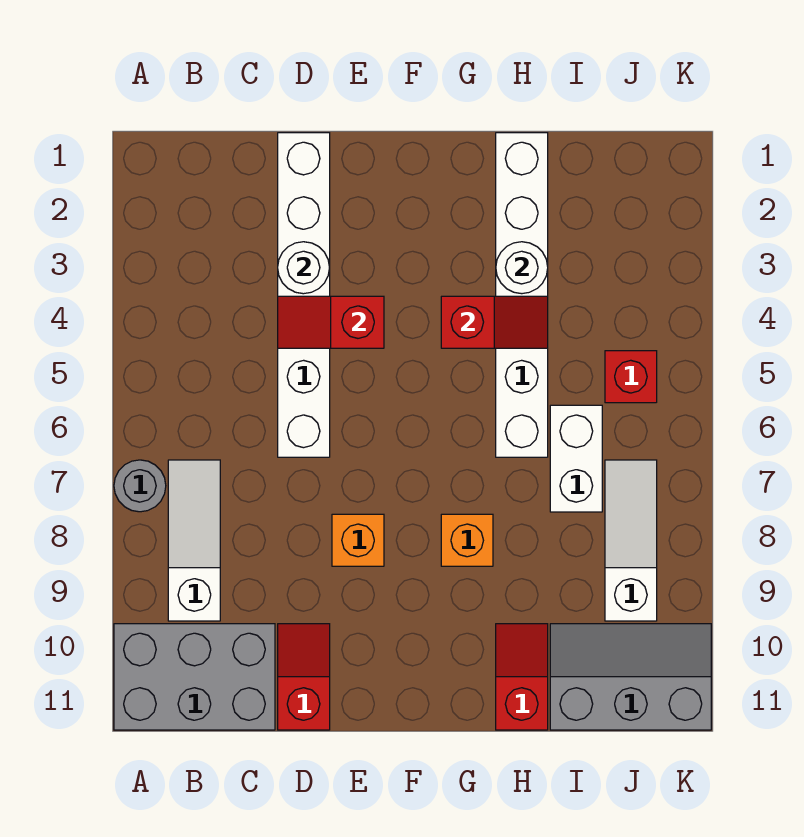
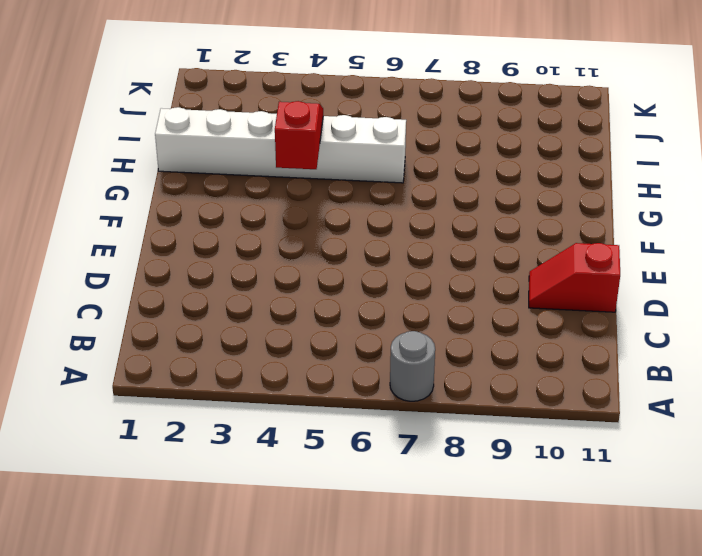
none -> grey 2x3 brick [114,624,275,730]
none -> white 1x3 slope [168,460,220,621]
none -> white 1x6 brick [278,133,330,457]

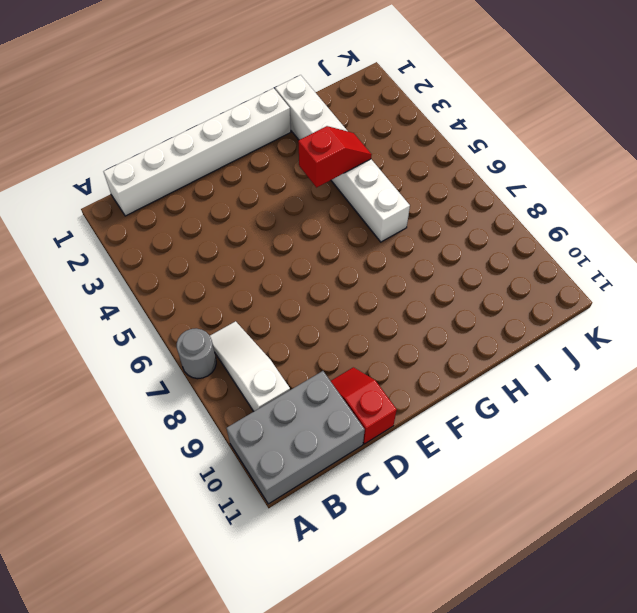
white 1x6 brick [103,88,291,216] -> white 1x6 brick turned to [278,133,330,457]
none -> orange 1x1 brick [332,514,384,566]
none -> orange 1x1 brick [441,514,493,566]
none -> red 1x2 slope [496,624,548,730]

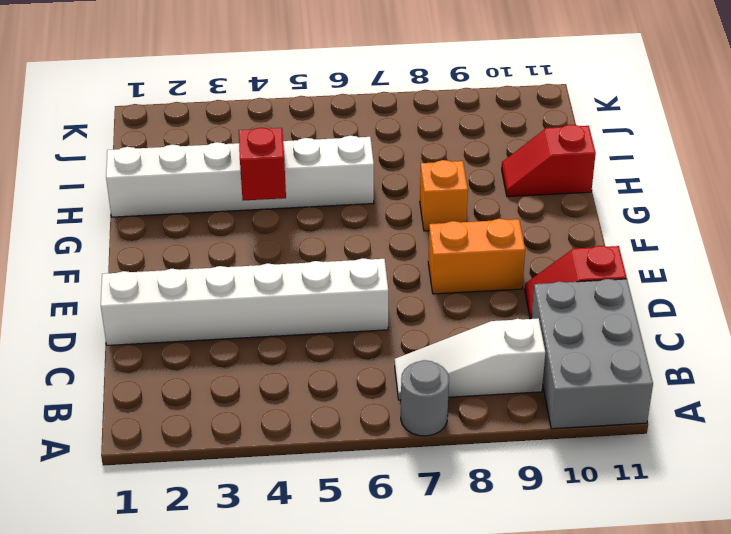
orange 1x2 brick [428,219,525,294] -> orange 1x1 brick [332,514,384,566]
none -> white 1x2 brick [550,405,602,512]
none -> grey 2x3 slope [550,624,711,730]
none -> red 1x1 brick [605,351,657,403]

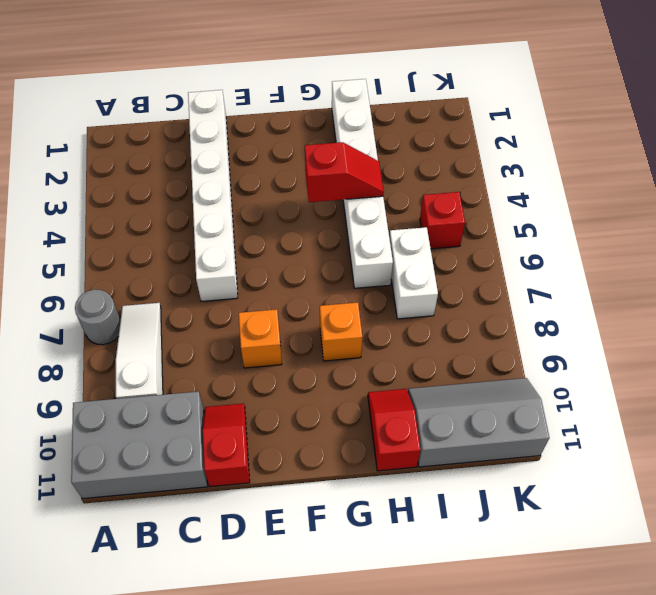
none -> white 1x3 slope [605,460,657,621]
none -> white 1x1 round brick [278,242,329,294]
none -> red 1x2 slope [278,296,384,348]

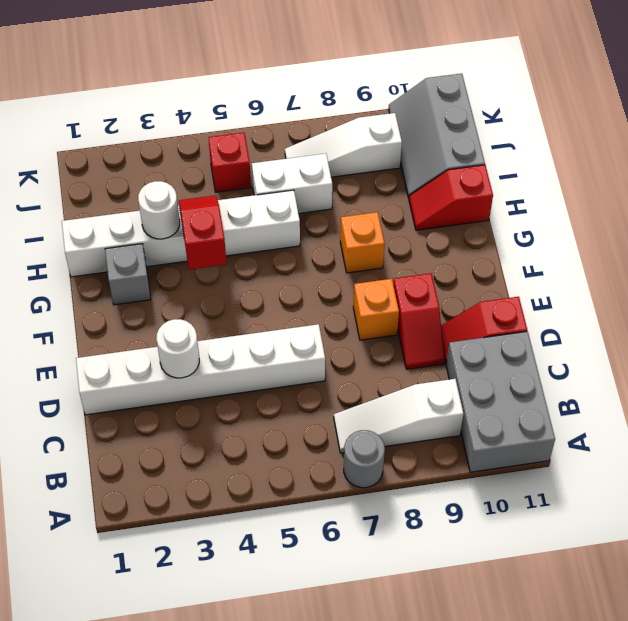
red 1x2 slope [393,273,444,369] -> red 1x2 slope moved to [278,296,384,348]
grey 1x1 brick [105,244,151,305] -> none

